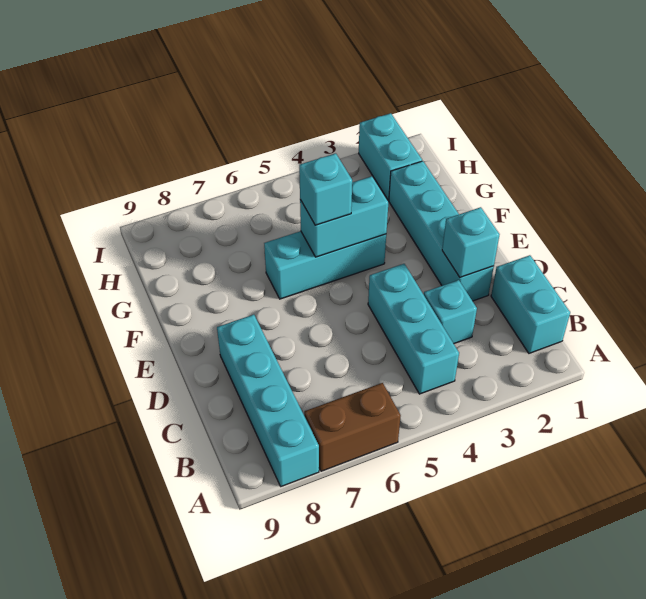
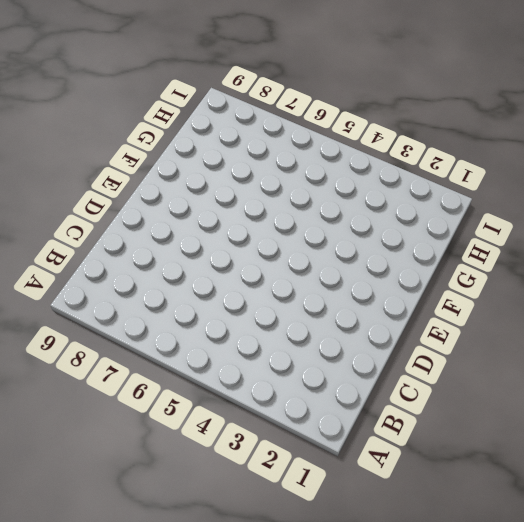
none -> brown 1x2 brick [304,383,401,471]
none -> cyan 1x4 brick [217,315,319,486]

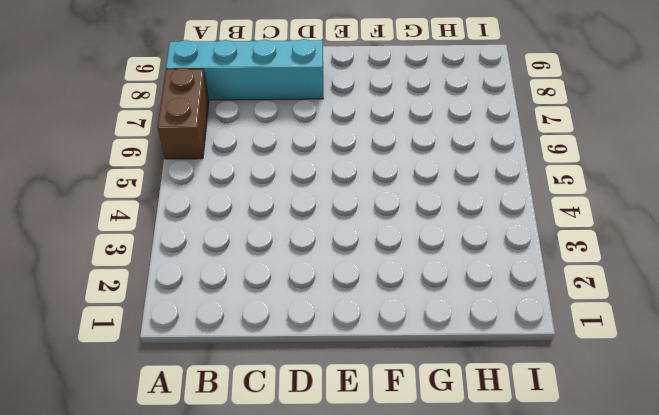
none -> cyan 1x2 brick [491,255,570,353]
none -> cyan 1x3 brick [368,264,459,394]

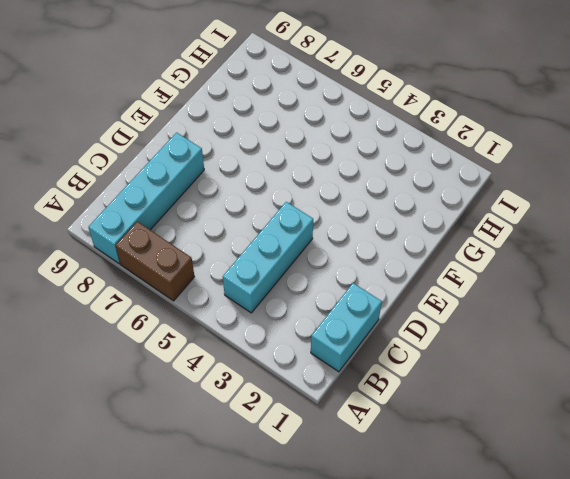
none -> cyan 1x1 brick [424,280,477,344]
none -> cyan 1x4 brick [389,161,494,301]

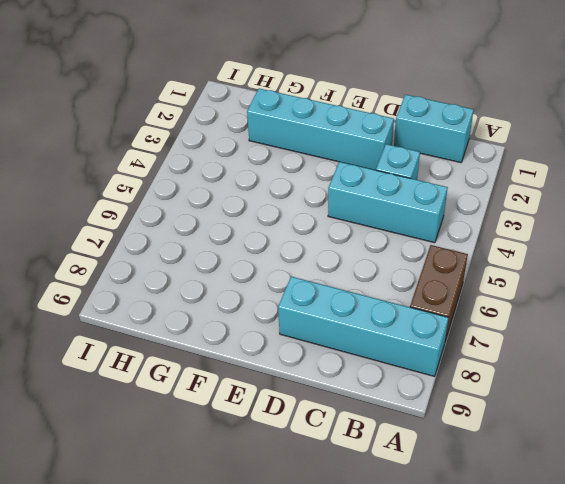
none -> cyan 1x3 brick [264,231,386,299]
none -> cyan 1x2 brick [359,113,422,200]

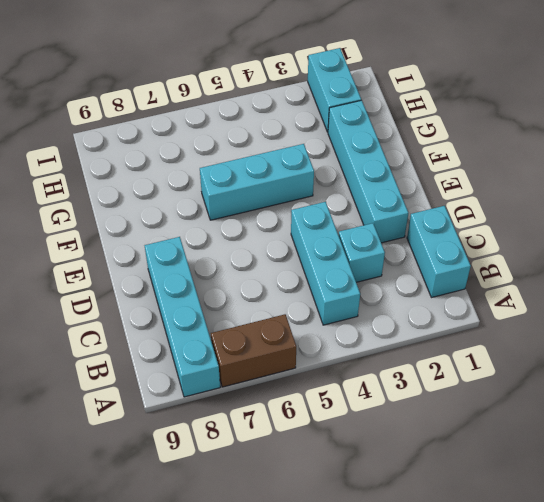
none -> cyan 1x1 brick [442,207,500,277]
none -> cyan 1x2 brick [300,176,388,257]

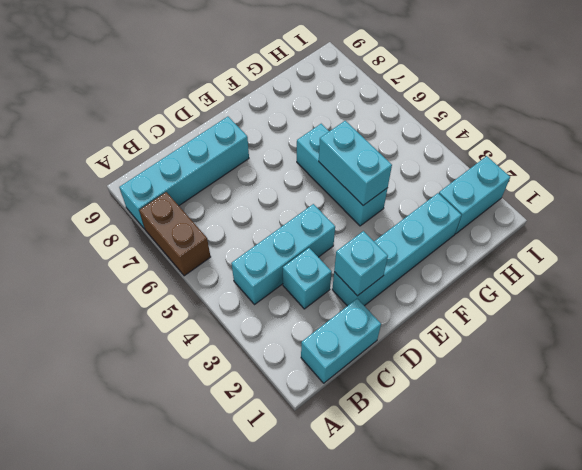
none -> cyan 1x1 brick [299,153,352,225]

